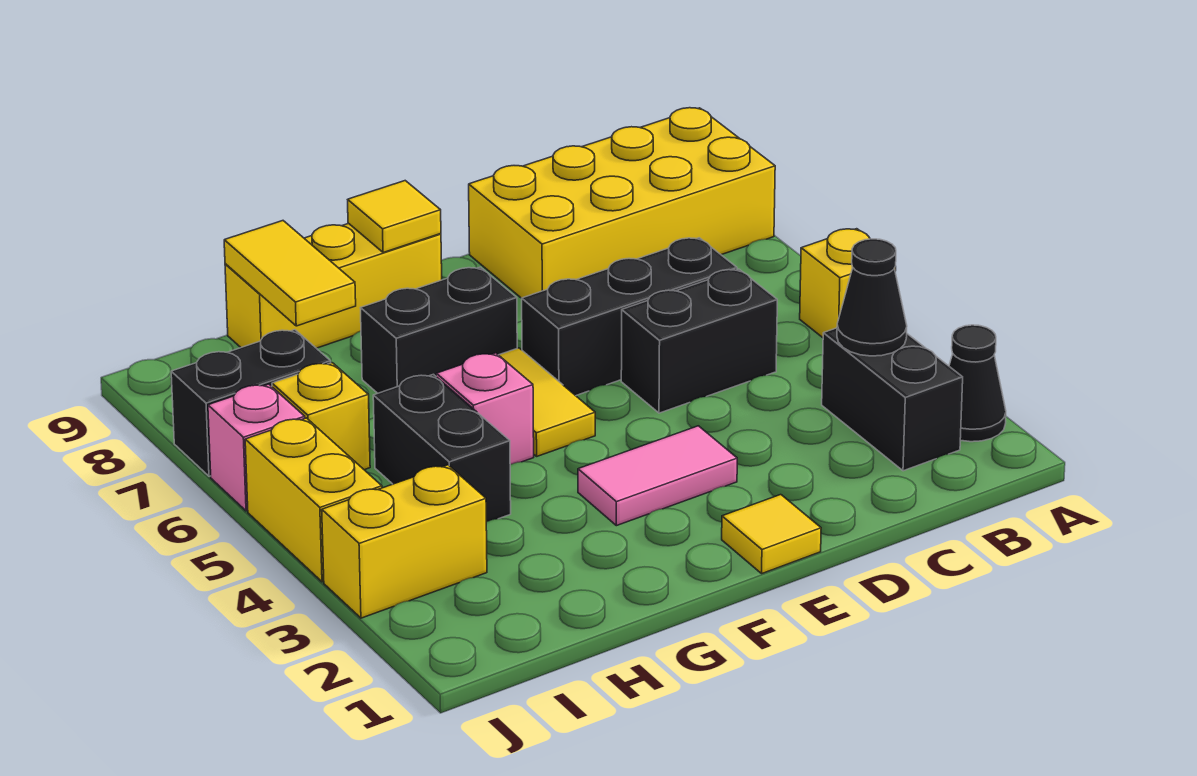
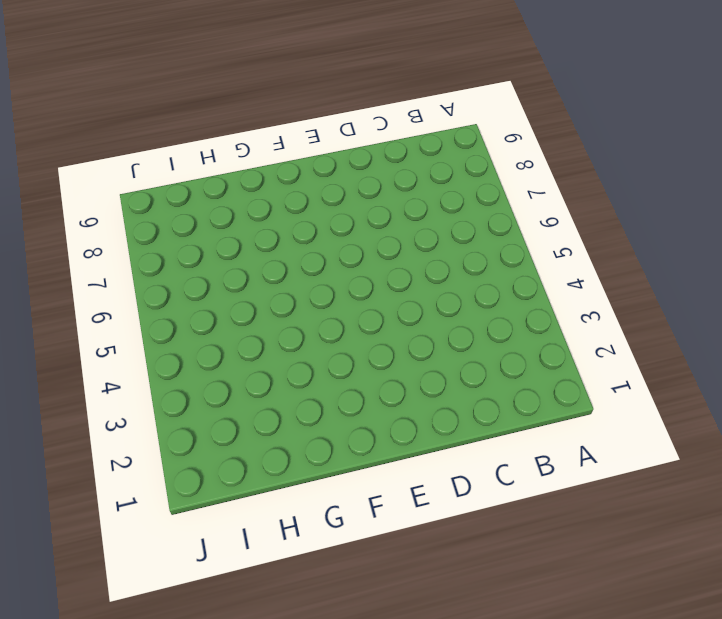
none -> black 1x1 cone [949,325,1006,442]
none -> yellow 1x1 brick [800,229,896,338]
none -> yellow 2x4 brick [469,108,775,298]

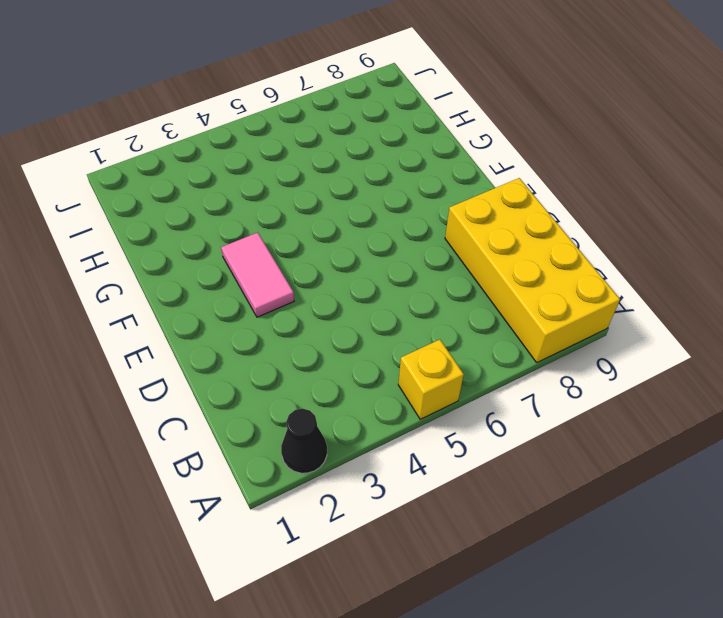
none -> black 1x2 brick [822,328,963,471]
none -> black 1x2 brick [621,269,777,413]
none -> black 1x3 brick [522,238,737,396]

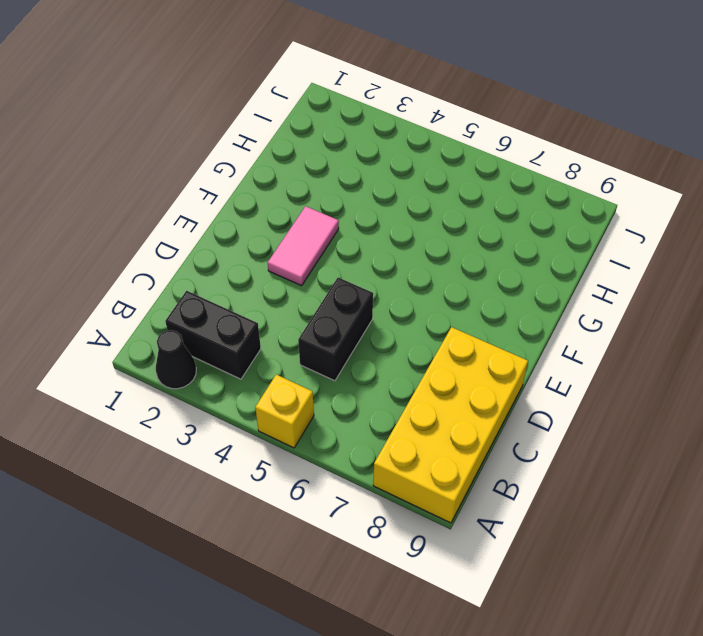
none -> black 1x3 brick [522,238,737,396]
none -> yellow 1x1 tile [722,495,821,573]
none -> yellow 1x2 tile [499,348,595,456]

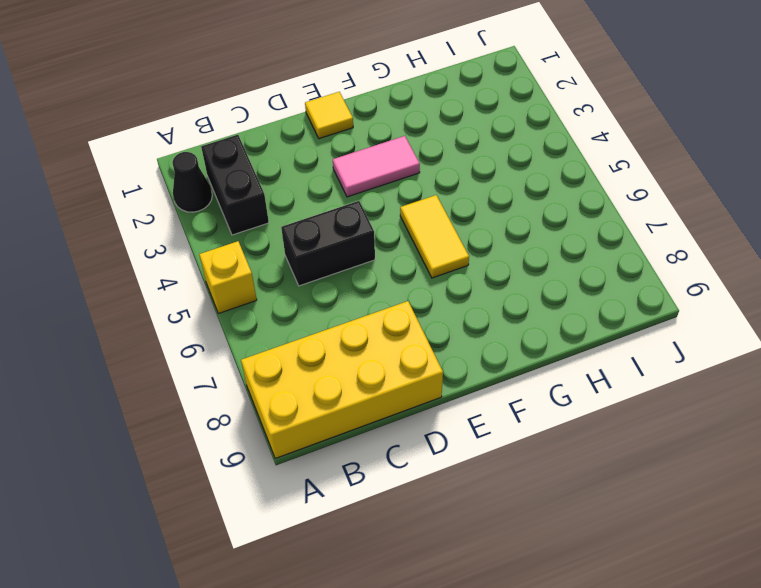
none -> black 1x3 brick [522,238,737,396]
none -> black 1x2 brick [360,267,517,393]
none -> yellow 1x3 brick [225,223,442,348]

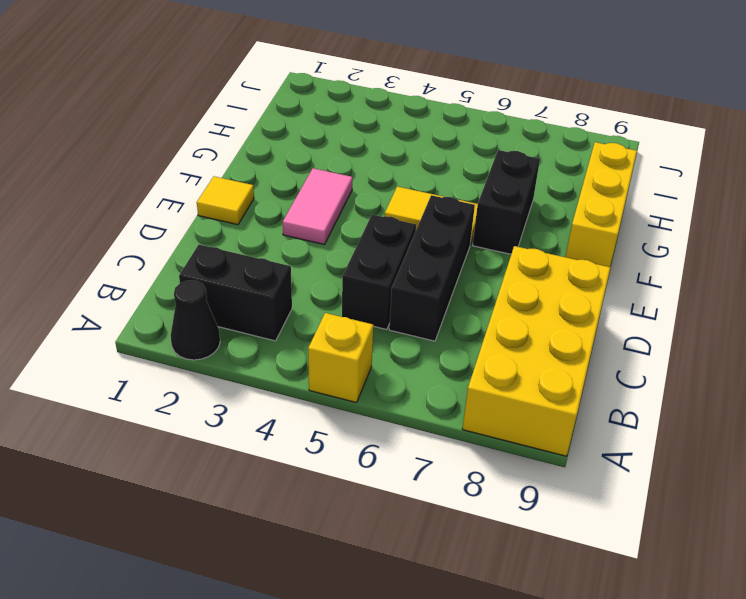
none -> pink 1x1 brick [436,353,534,465]
none -> black 1x2 brick [373,374,511,522]
none -> yellow 1x2 brick [322,465,487,618]

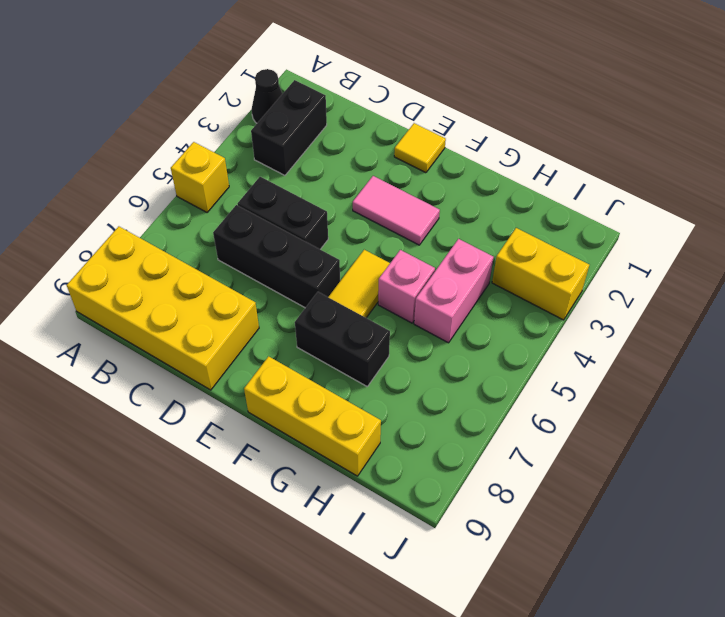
pink 1x2 brick [414,239,494,343] -> black 1x2 brick [373,374,511,522]
none -> yellow 1x1 brick [272,363,370,470]
none -> black 1x2 brick [171,330,331,476]
none -> yellow 1x2 brick [245,418,382,582]

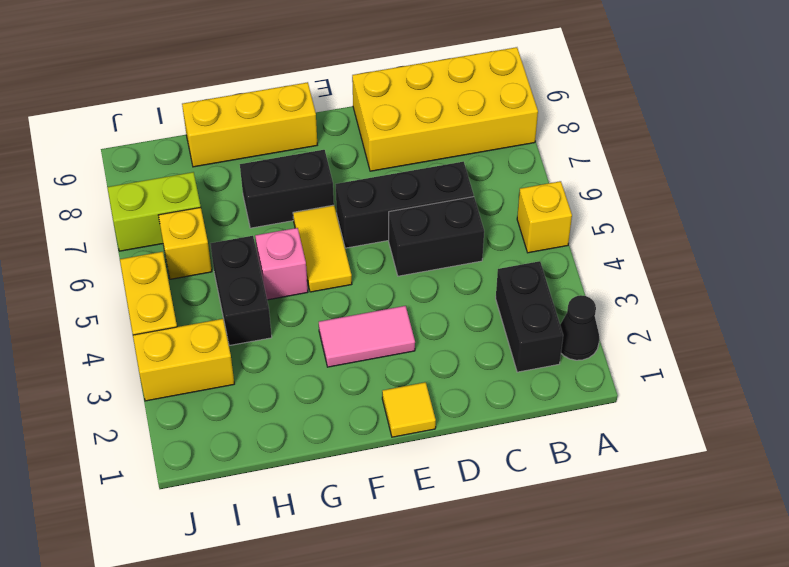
lime 1x2 brick [107,172,201,251] -> black 1x2 brick [171,330,331,476]
none -> pink 1x1 brick [208,384,305,511]
none -> black 1x1 cone [837,239,907,356]
none -> yellow 1x1 tile [348,181,441,253]

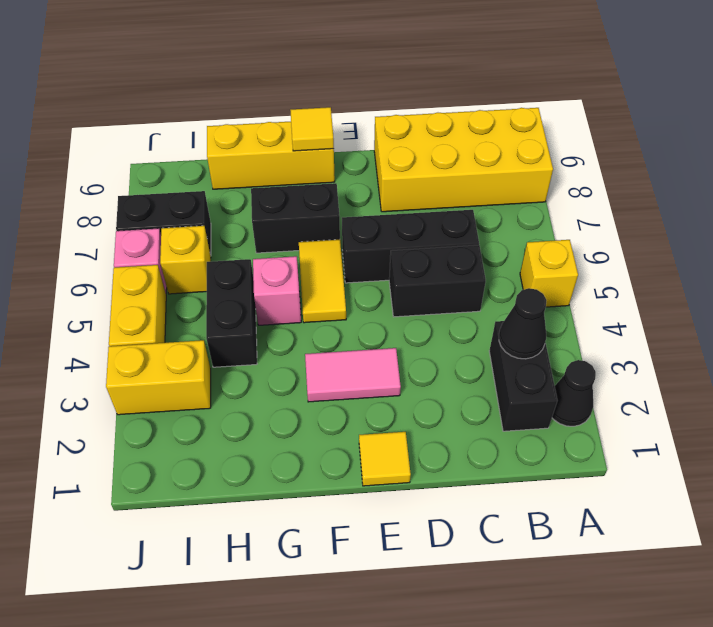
none -> yellow 1x2 tile [224,221,356,326]

